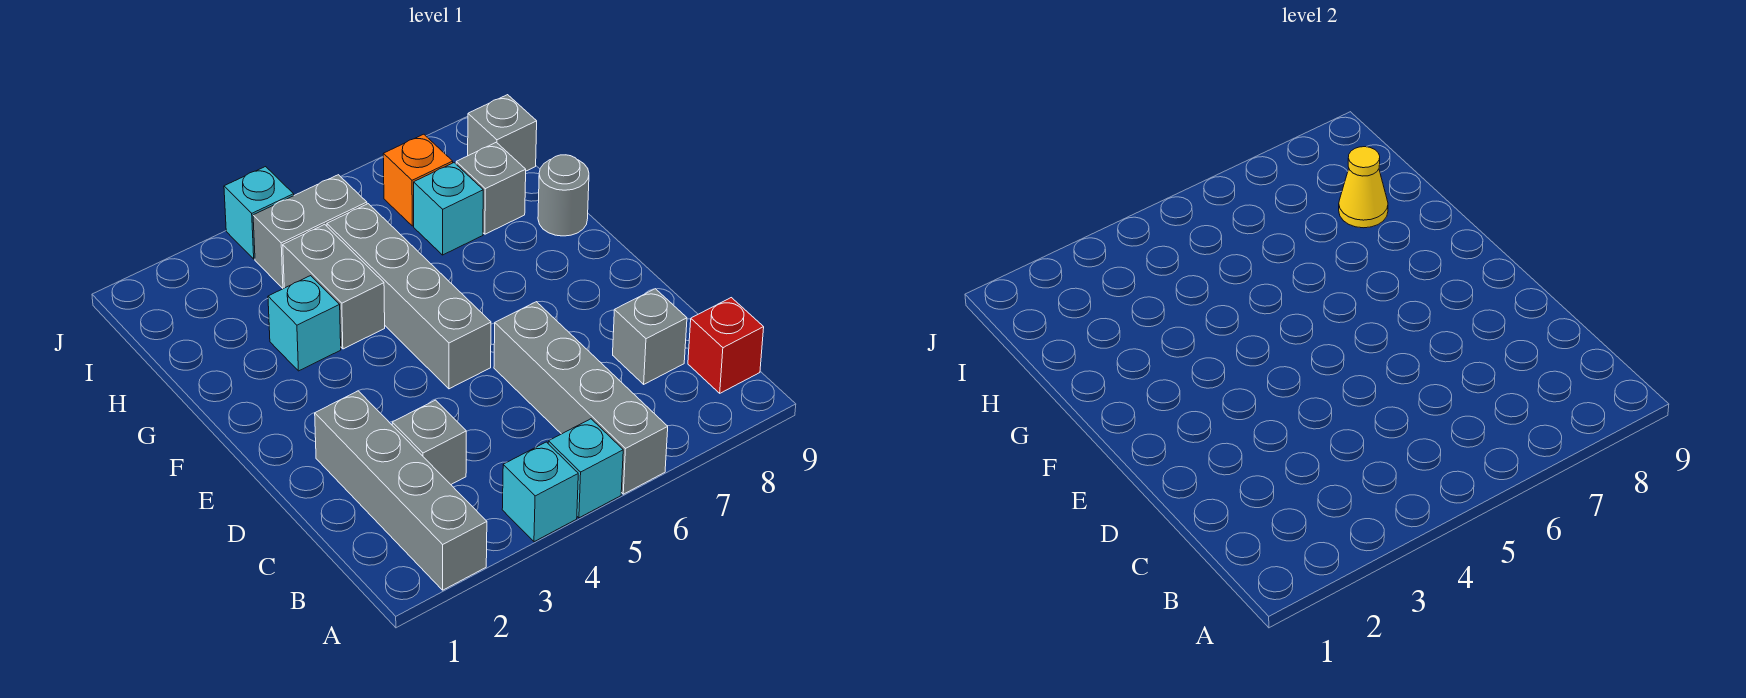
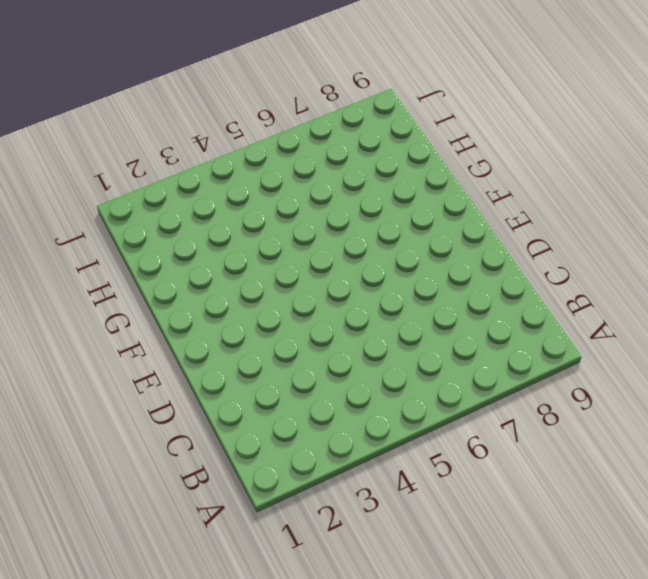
none -> grey 1x4 brick [315,391,487,590]
none -> cyan 1x1 brick [502,442,578,542]
none -> cyan 1x1 brick [548,419,623,518]

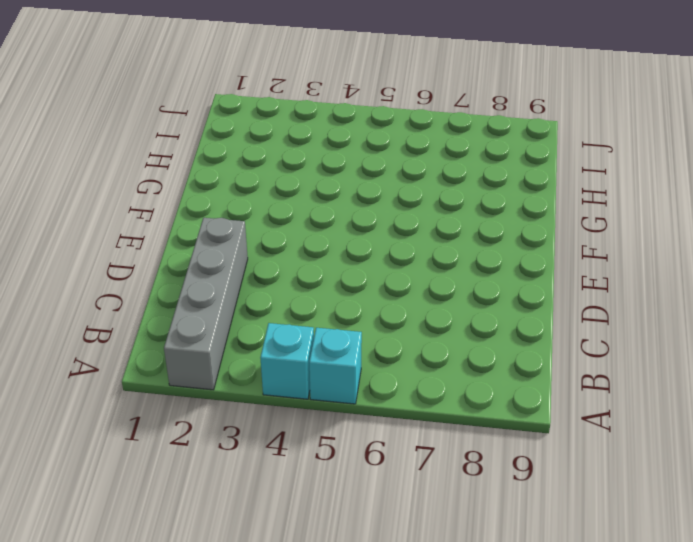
none -> grey 1x4 brick [494,302,668,494]
none -> red 1x1 brick [688,298,764,393]
none -> grey 1x1 brick [392,400,466,484]

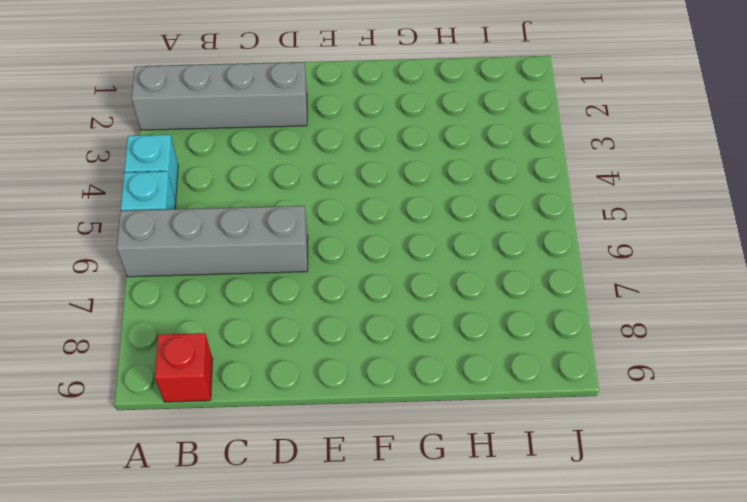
none -> grey 1x1 brick [392,400,466,484]
none -> grey 1x1 brick [613,289,687,384]
none -> grey 1x4 brick [327,204,491,389]

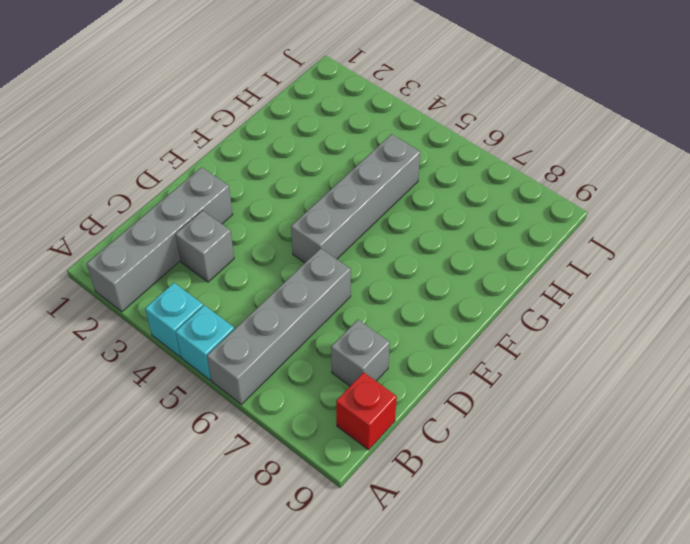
none -> cyan 1x1 brick [268,276,341,371]
none -> grey 1x2 brick [283,224,385,349]
none -> grey 1x1 round brick [538,155,589,236]

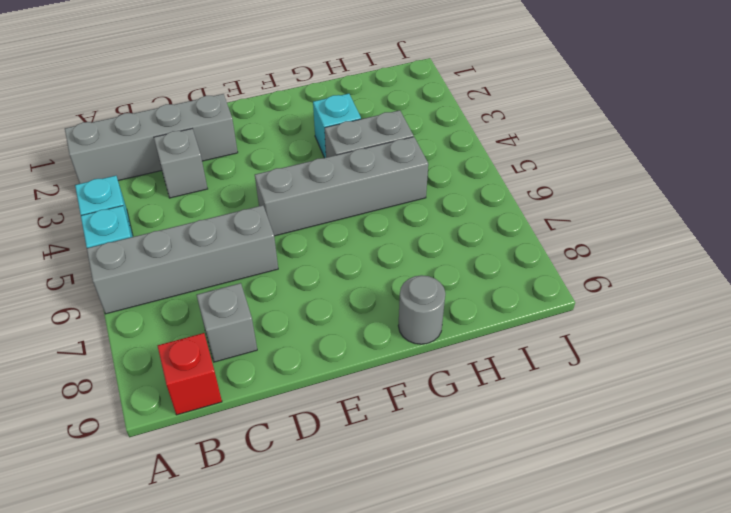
none -> cyan 1x1 brick [414,163,483,255]
none -> grey 1x1 brick [456,142,526,234]
none -> grey 1x2 brick [253,175,367,289]

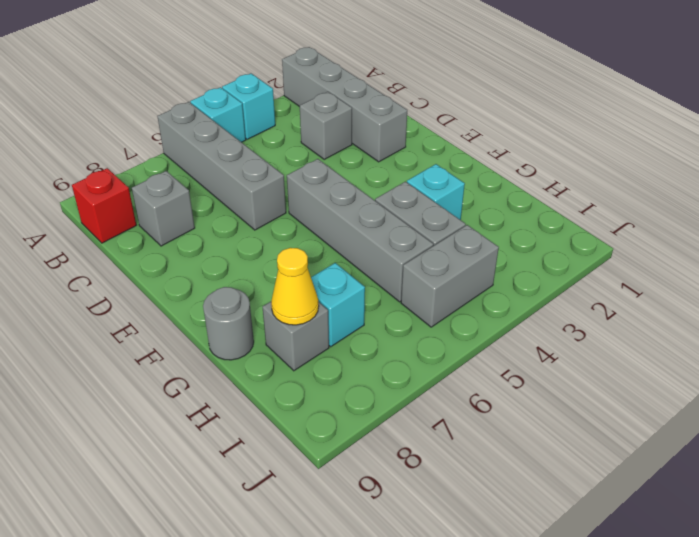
none -> orange 1x1 brick [383,134,453,226]
none -> grey 1x1 brick [468,95,537,171]
none -> cyan 1x1 brick [224,167,294,259]

